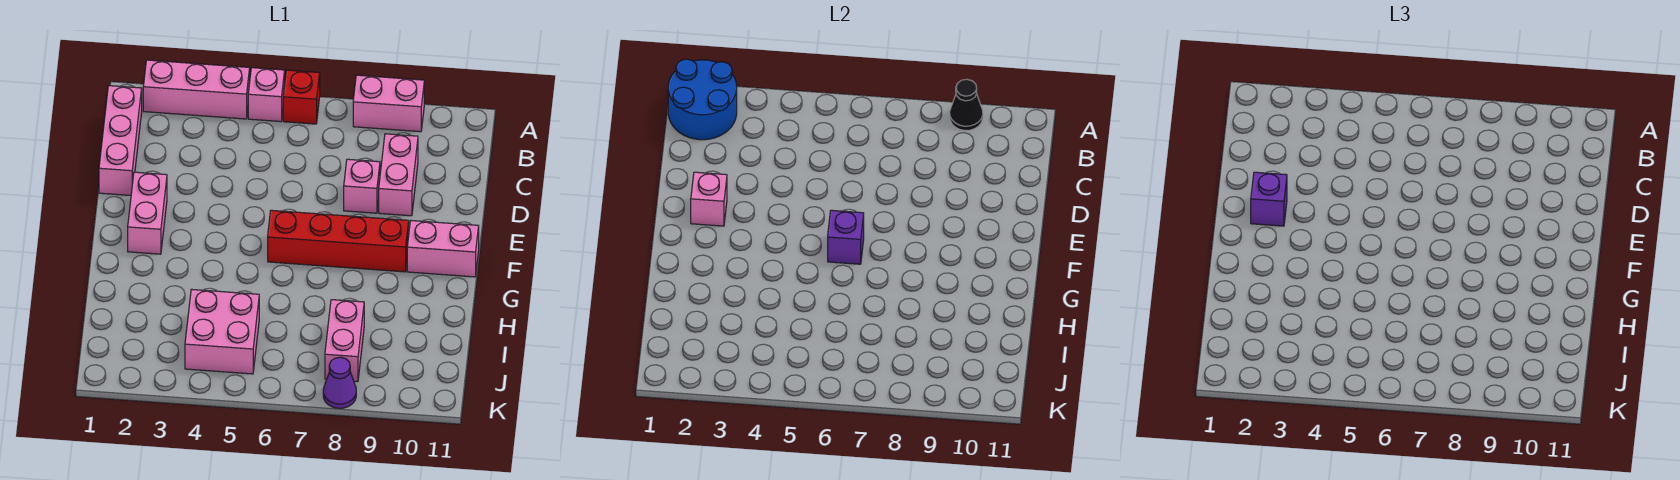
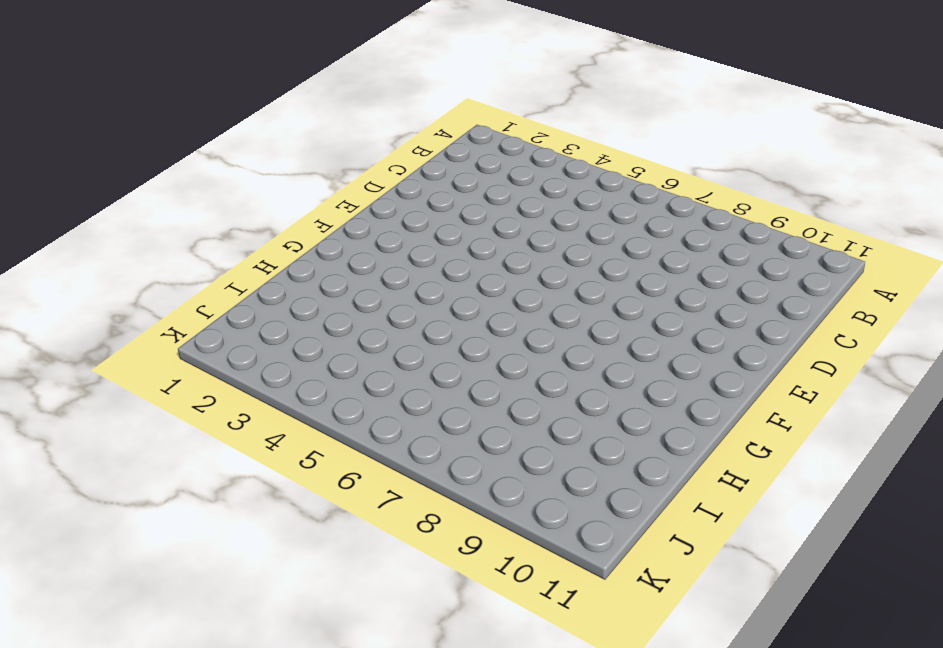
none -> pink 1x3 brick [143,60,250,119]
none -> pink 1x1 brick [248,68,285,122]
none -> red 1x1 brick [283,70,320,124]

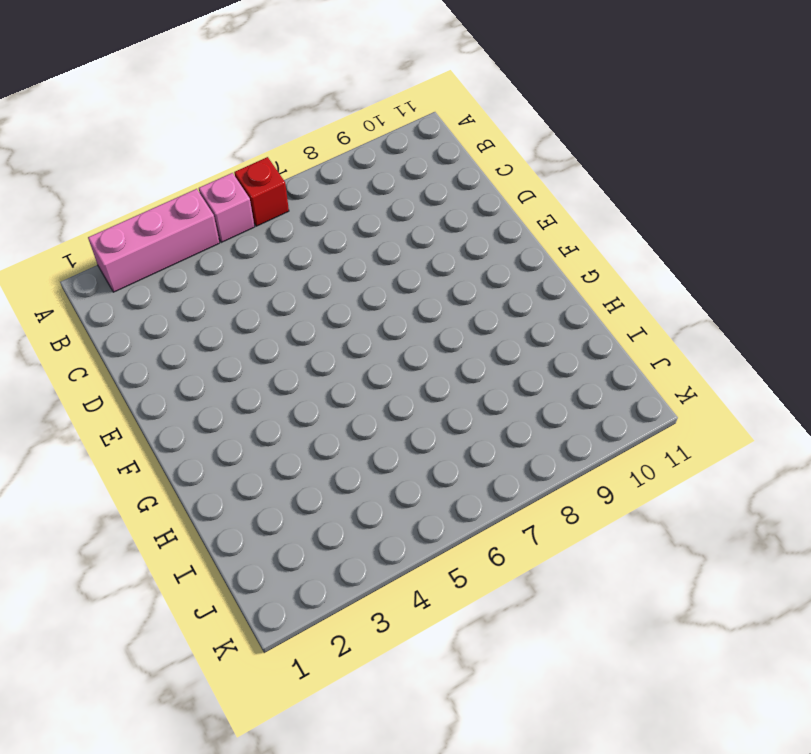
none -> pink 1x2 brick [353,75,424,132]
none -> pink 1x3 brick [99,86,142,196]
none -> pink 1x2 brick [379,134,418,216]

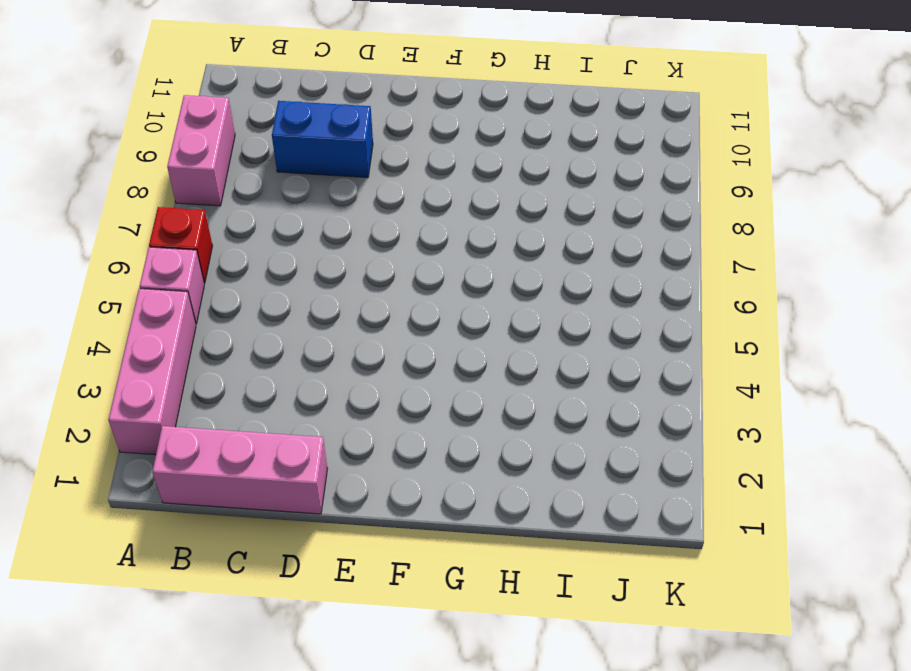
blue 1x2 brick [272,101,373,178] -> pink 1x2 brick [379,134,418,216]
none -> pink 1x1 brick [344,159,380,213]
none -> pink 1x2 brick [128,172,167,254]
none -> red 1x4 brick [268,210,409,272]

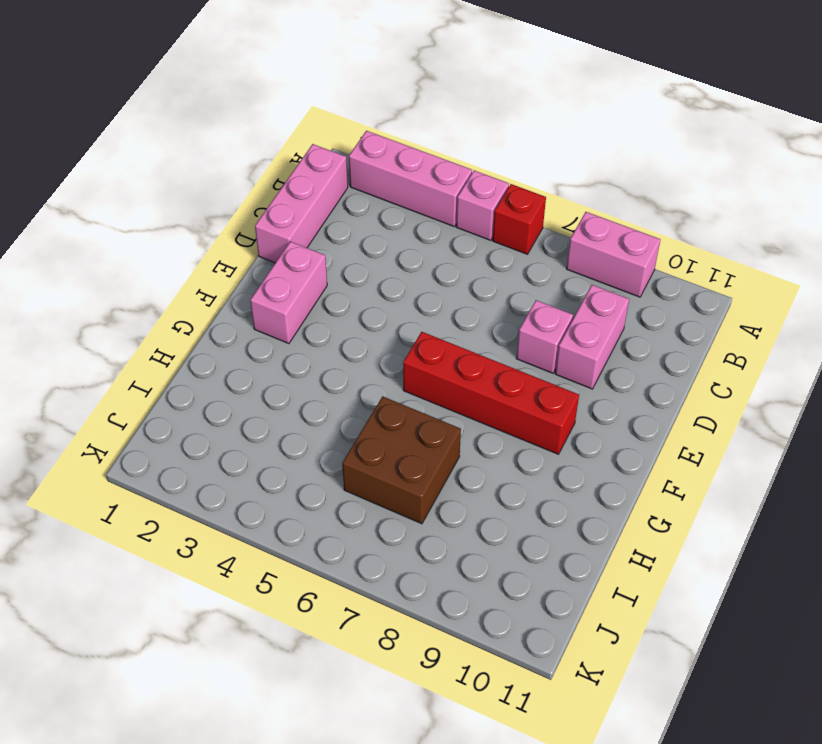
brown 2x2 brick [342,396,461,524] -> none
none -> pink 1x2 brick [407,221,479,277]
none -> pink 2x2 brick [185,289,259,374]
none -> pink 1x2 brick [325,300,364,382]

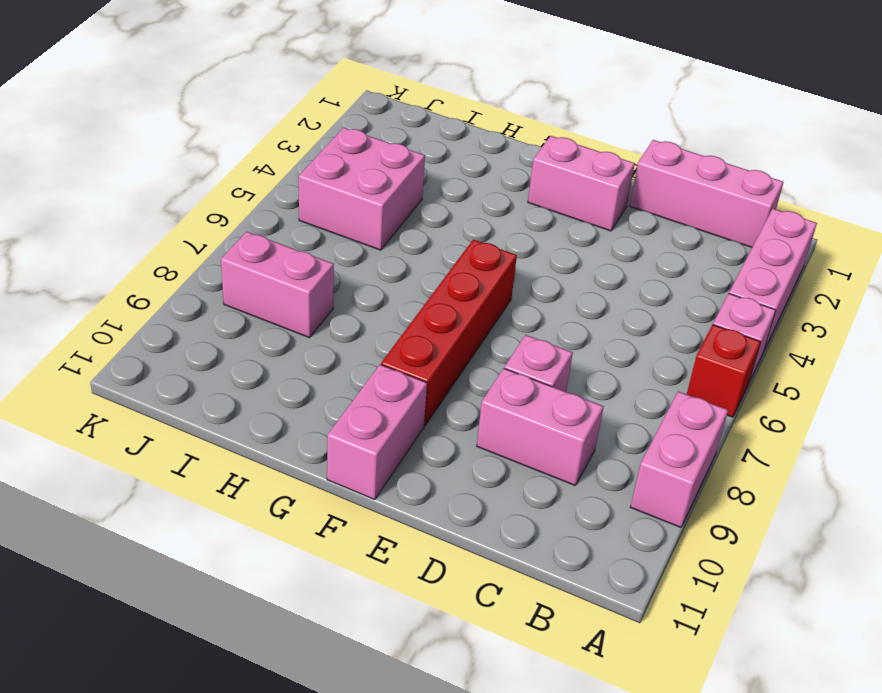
none -> purple 1x1 cone [323,357,356,408]
none -> blue 2x2 round brick [668,59,737,140]
none -> black 1x1 cone [950,79,983,130]

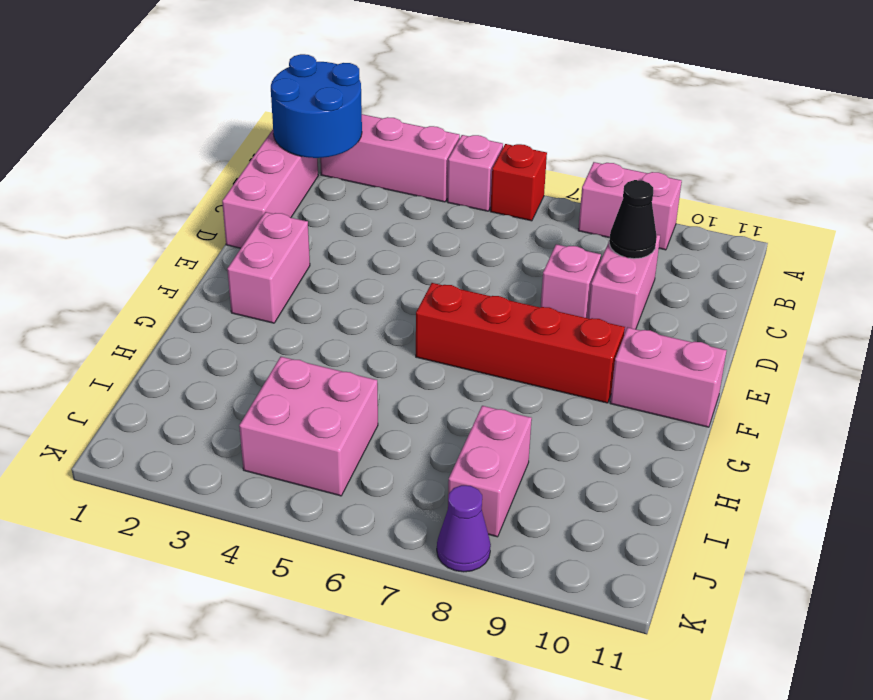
black 1x1 cone [609,180,657,259] -> black 1x1 cone moved to [950,79,983,130]
none -> pink 1x1 brick [691,172,727,226]
none -> purple 1x1 brick [828,210,864,264]
none -> purple 1x1 brick [1251,172,1287,226]

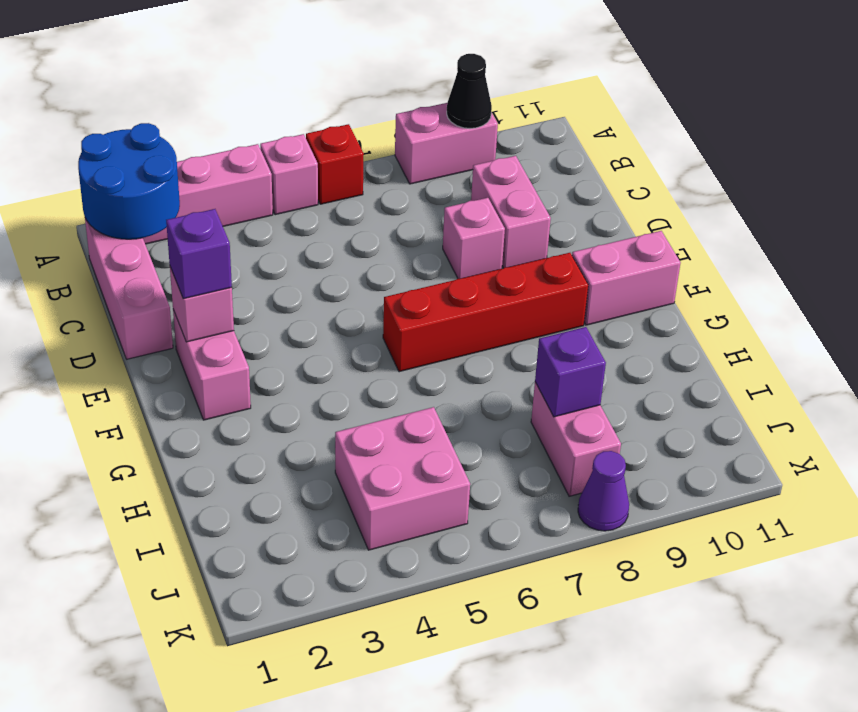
purple 1x1 brick [535,327,606,417] -> purple 1x1 brick moved to [828,210,864,264]

